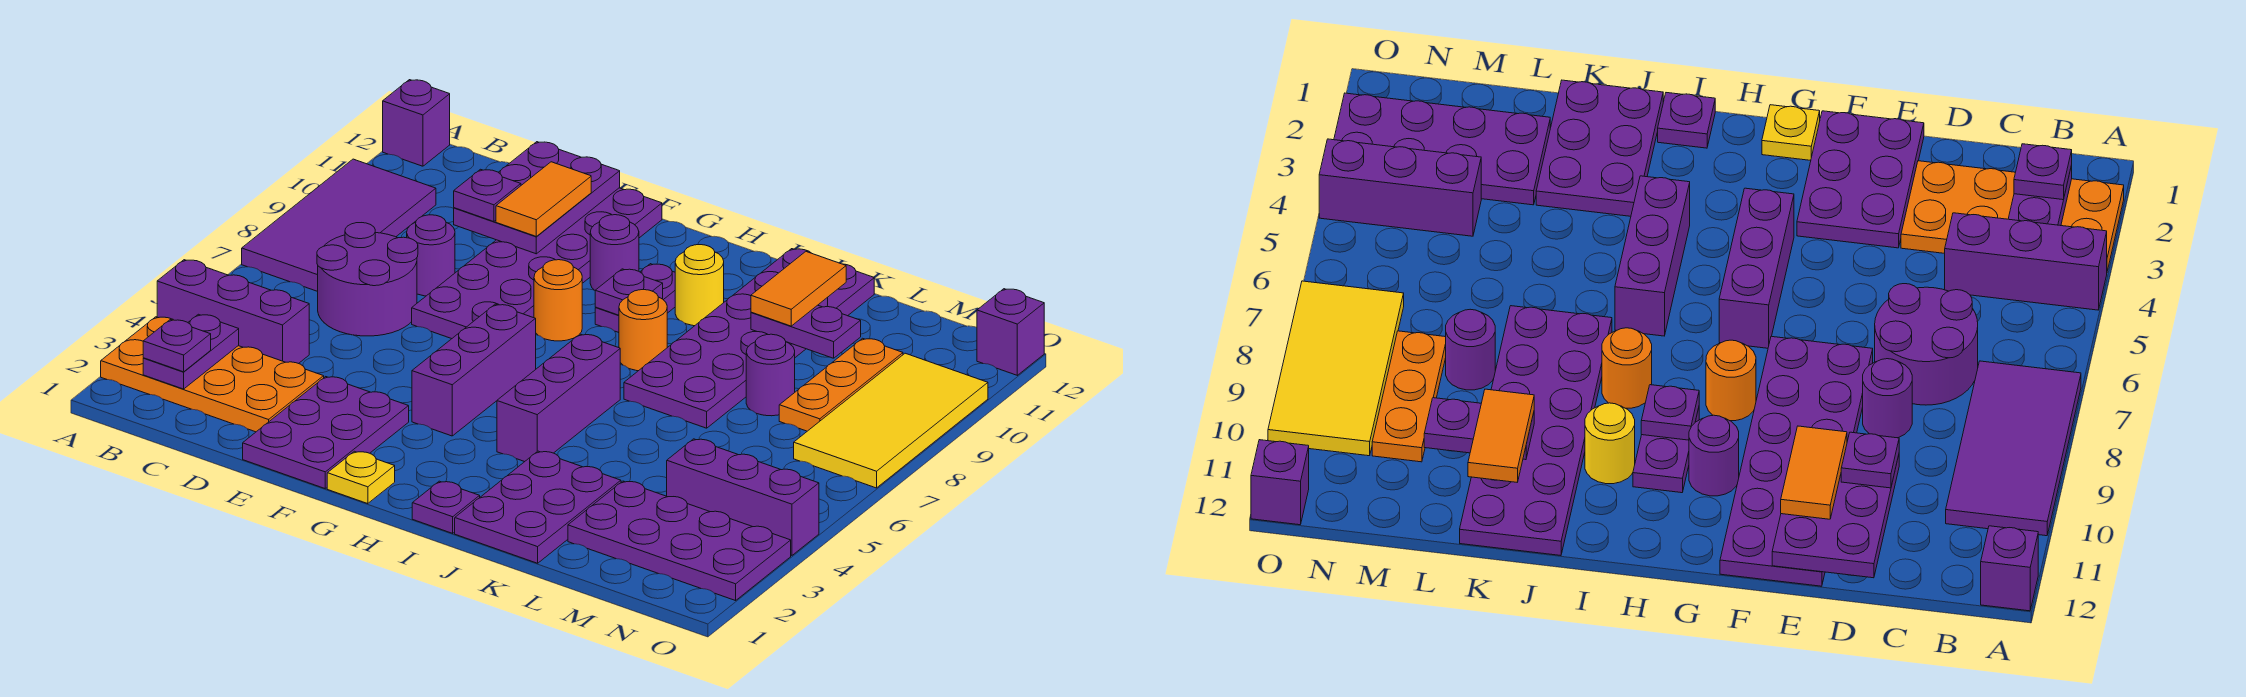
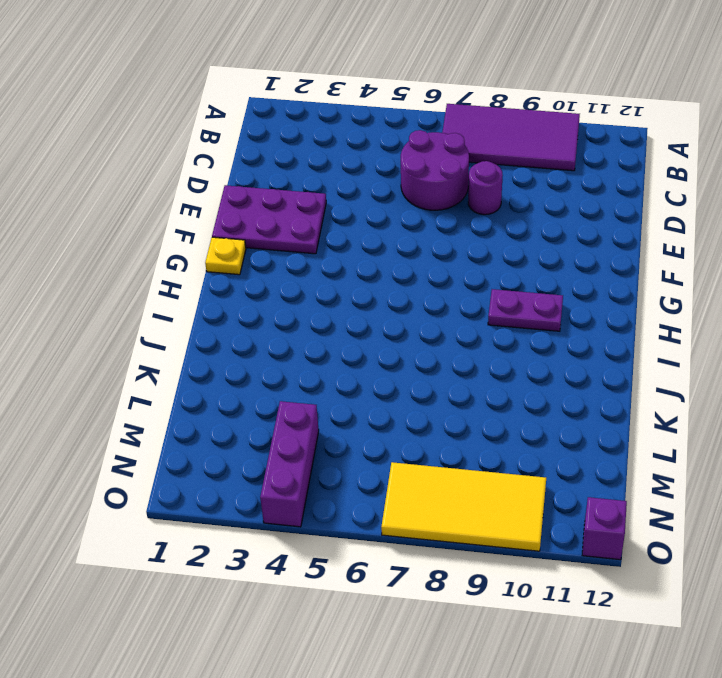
none -> orange 2x4 plate [101,317,324,432]
none -> purple 1x3 brick [157,260,309,364]
none -> purple 1x1 brick [383,80,450,166]
none -> purple 2x6 plate [412,188,662,339]

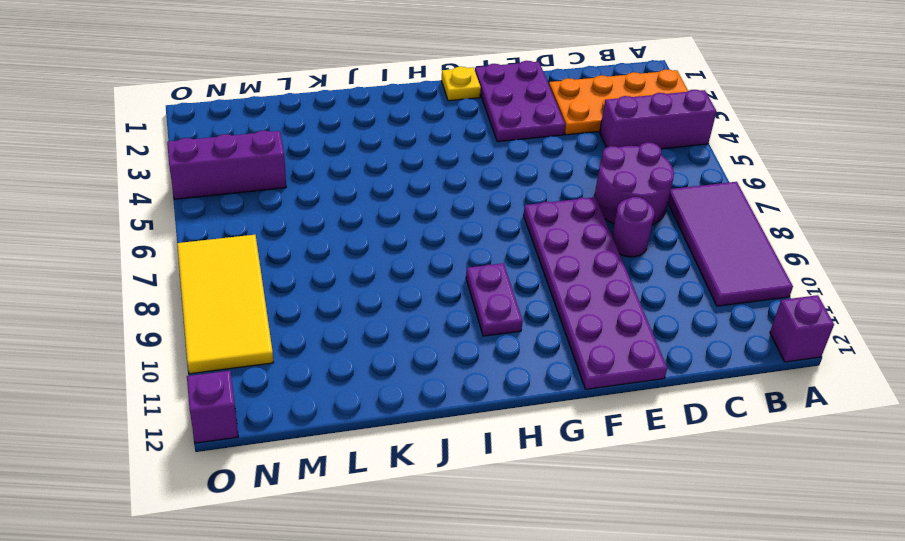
none -> purple 1x3 brick [412,304,536,436]
none -> orange 1x1 round brick [534,260,582,341]
none -> purple 1x1 round brick [590,215,639,290]
none -> purple 1x1 plate [412,481,480,533]

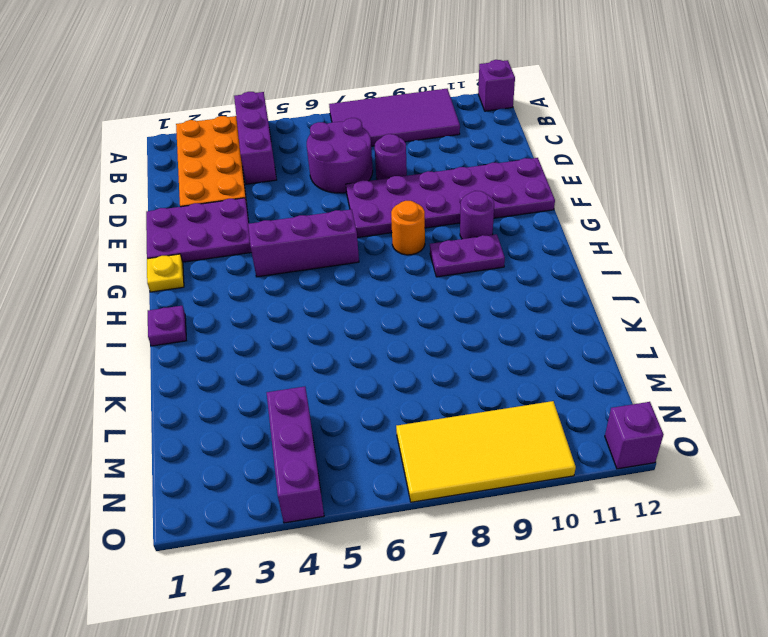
none -> purple 1x3 brick [497,334,620,462]
none -> orange 1x1 round brick [619,290,667,371]
none -> yellow 1x1 round brick [675,245,724,326]
none -> purple 2x3 plate [455,451,621,563]

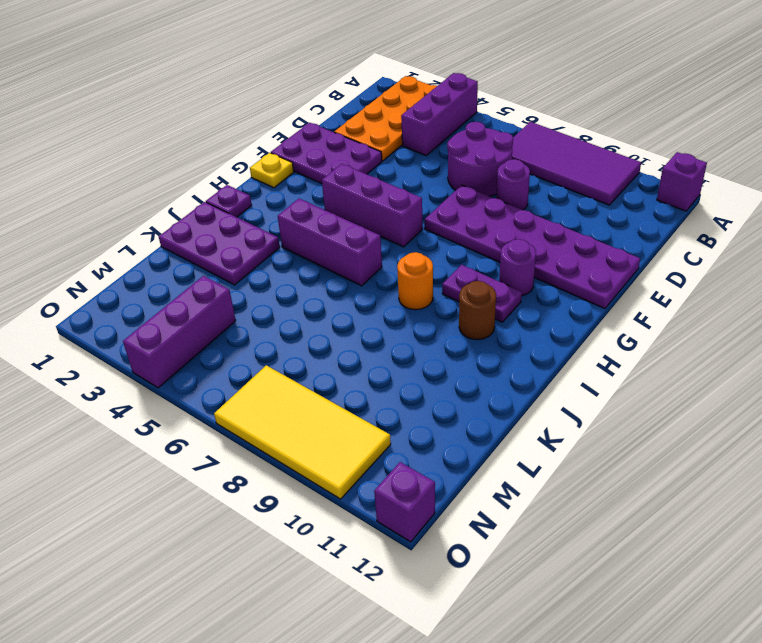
brown 1x1 round brick [459,281,496,340] -> yellow 1x1 round brick [675,245,724,326]
none -> orange 1x1 round brick [534,260,582,341]
none -> purple 2x6 plate [624,249,874,428]
none -> purple 2x4 plate [568,481,791,601]
none -> purple 1x1 round brick [746,334,795,416]

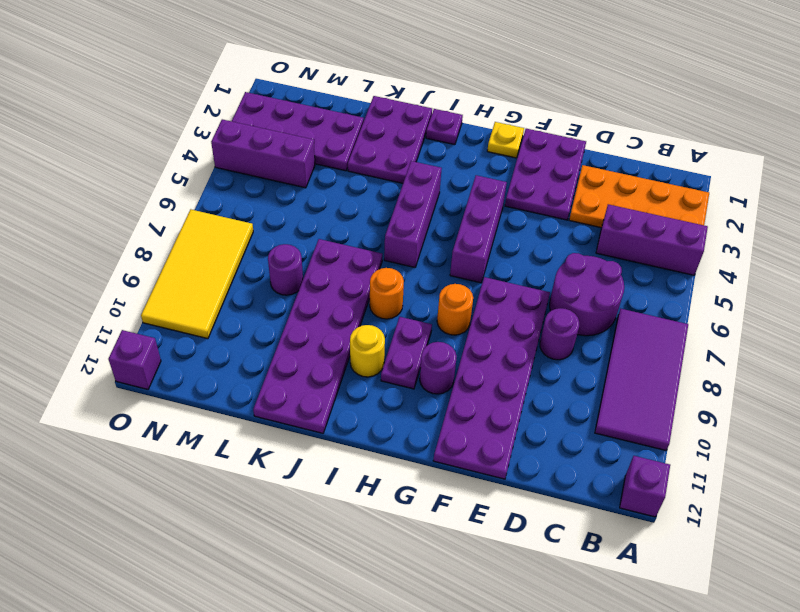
none -> orange 1x3 plate [779,338,903,431]
none -> purple 1x2 plate [143,314,239,389]
none -> purple 2x3 plate [454,142,620,254]
none -> purple 1x1 plate [595,269,663,315]

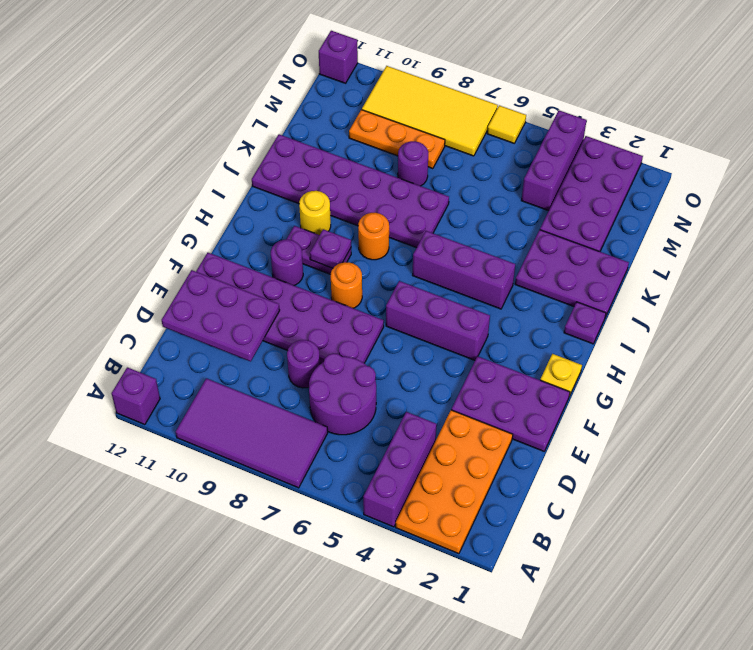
yellow 1x1 tile [487,105,526,143] -> none
none -> purple 1x2 plate [143,314,239,389]
none -> purple 1x2 plate [751,305,861,358]
none -> purple 1x1 plate [143,320,211,372]
none -> purple 1x1 plate [454,169,521,222]

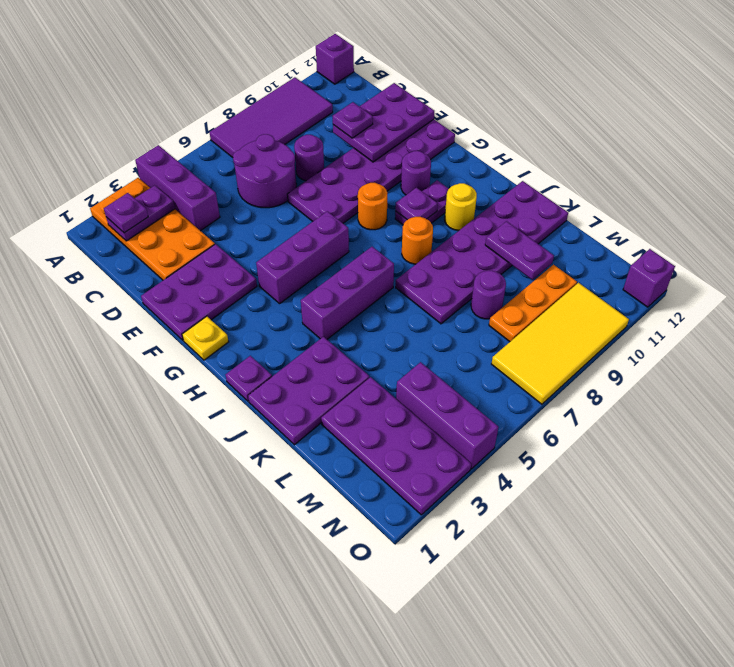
none -> orange 1x2 tile [496,162,591,236]
none -> orange 1x2 tile [751,252,846,326]

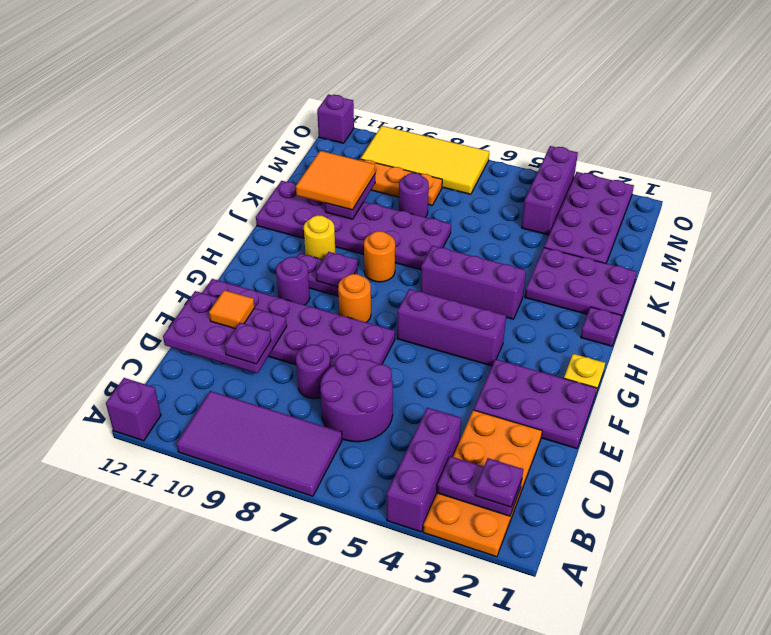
orange 1x1 tile [209,290,255,329] -> orange 1x2 tile [496,162,591,236]
orange 2x2 tile [296,151,375,210] -> orange 1x2 tile [751,252,846,326]

